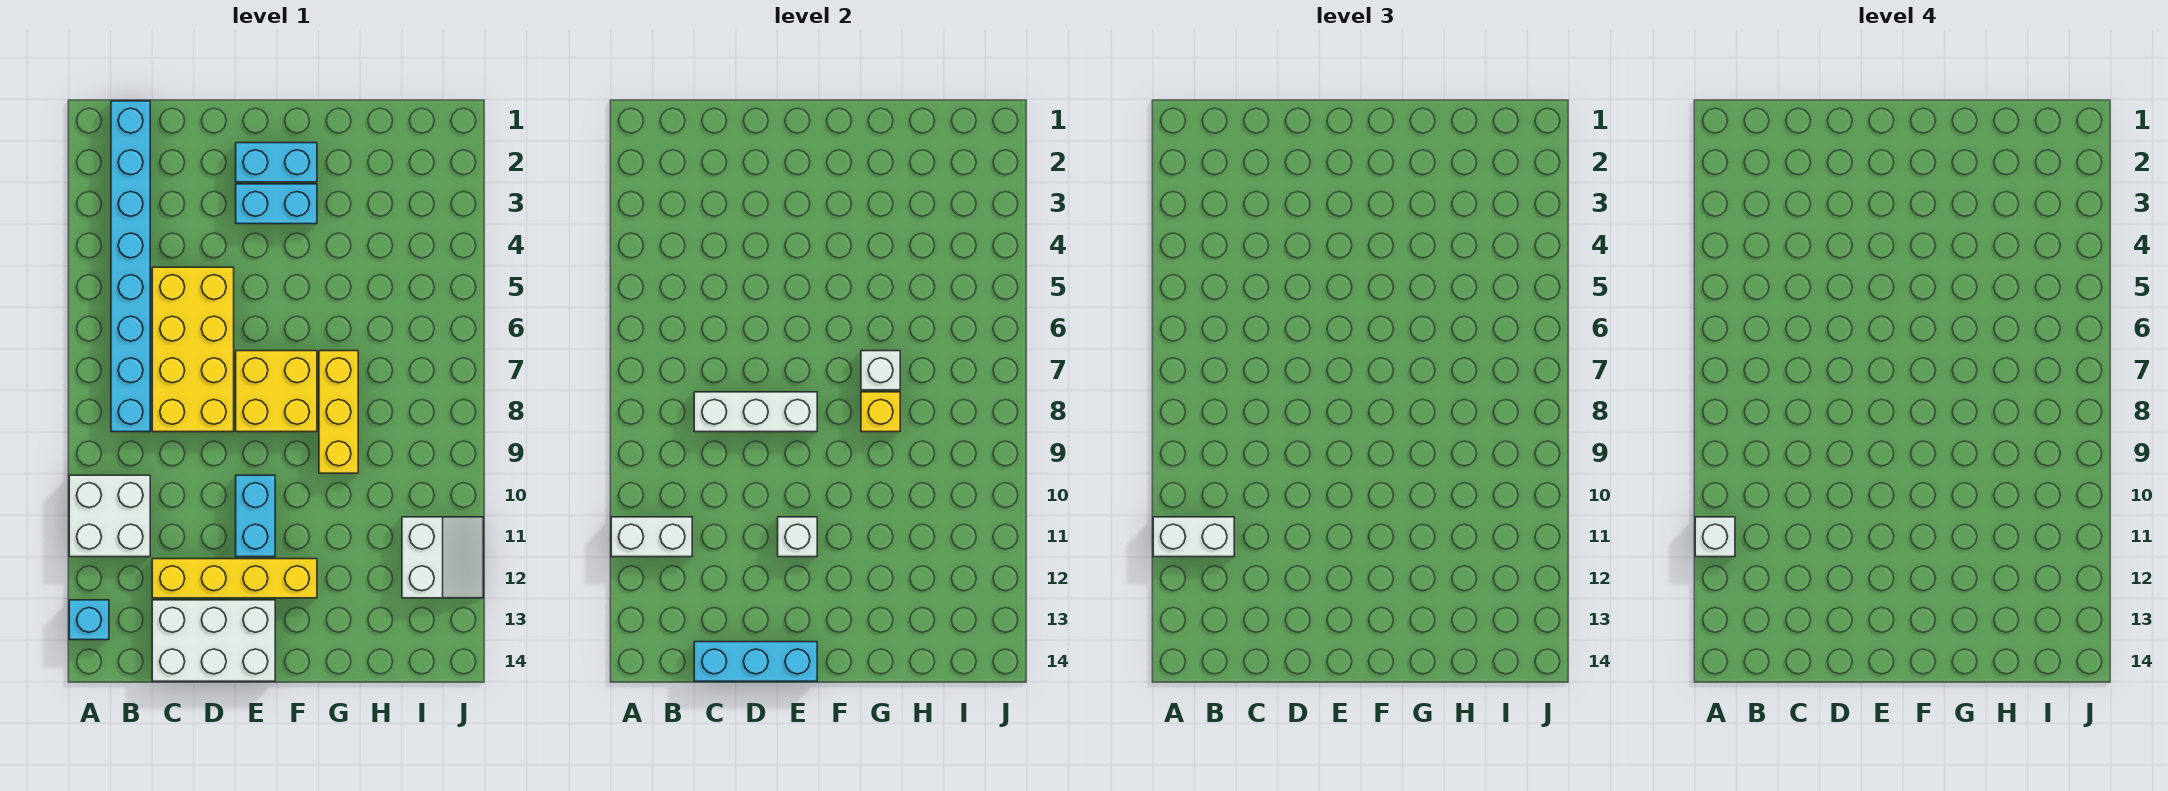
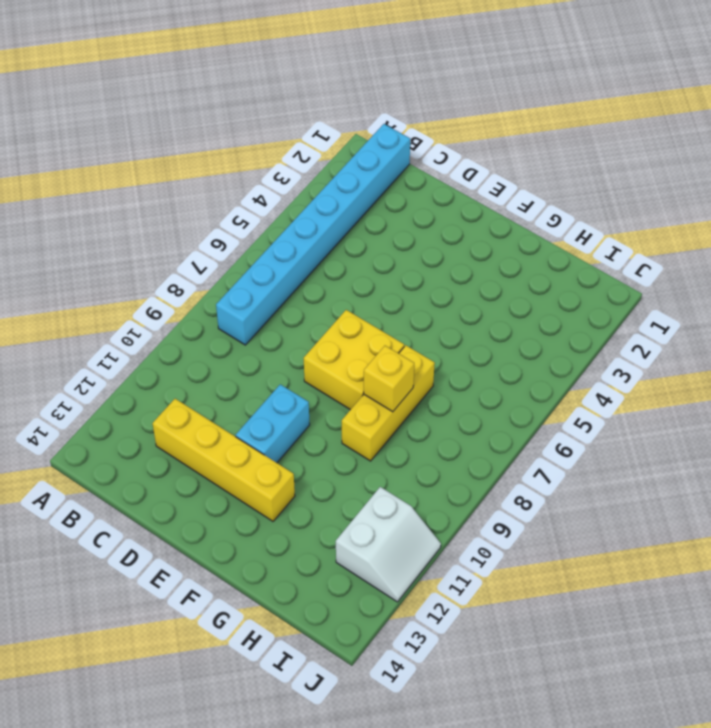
none -> white 2x2 brick [69,475,150,557]
none -> cyan 1x1 brick [69,600,109,640]
none -> yellow 2x4 brick [152,267,234,432]

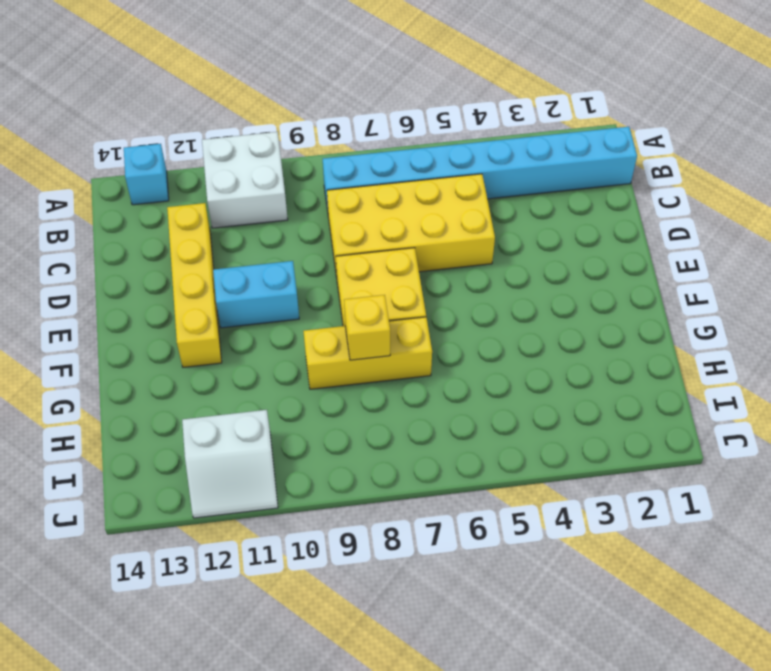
none -> white 2x3 brick [152,600,275,681]
none -> cyan 1x2 brick [236,143,317,182]
none -> cyan 1x2 brick [236,184,317,224]

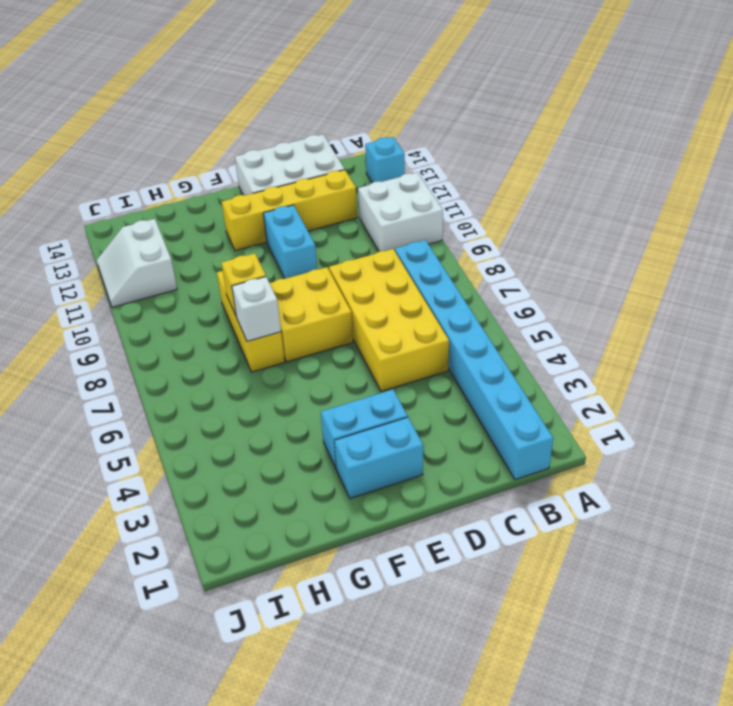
none -> white 1x2 brick [611,517,692,557]
none -> white 1x3 brick [694,392,817,432]
none -> cyan 1x3 brick [694,642,817,681]

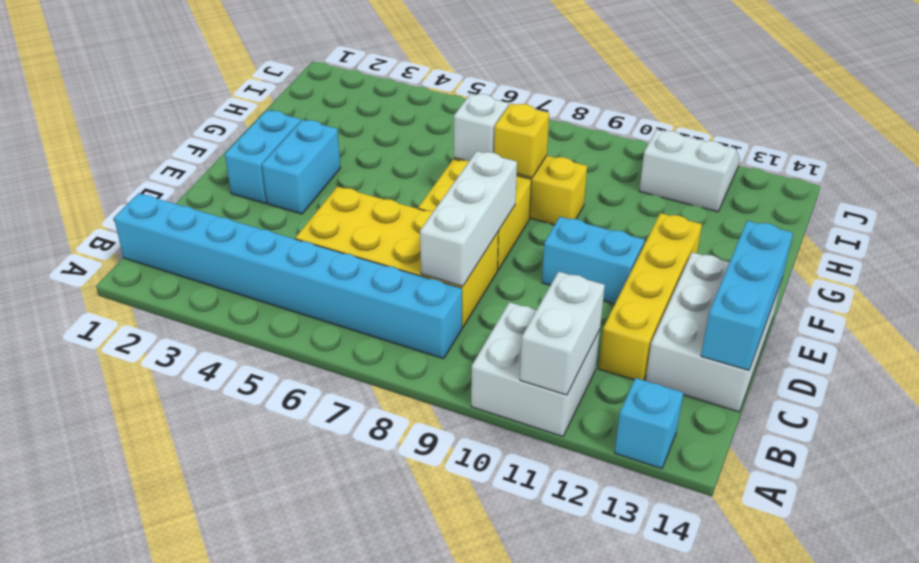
none -> white 1x1 brick [778,517,817,557]
none -> white 1x2 brick [1153,517,1234,557]
none -> white 1x1 brick [1695,517,1735,557]

